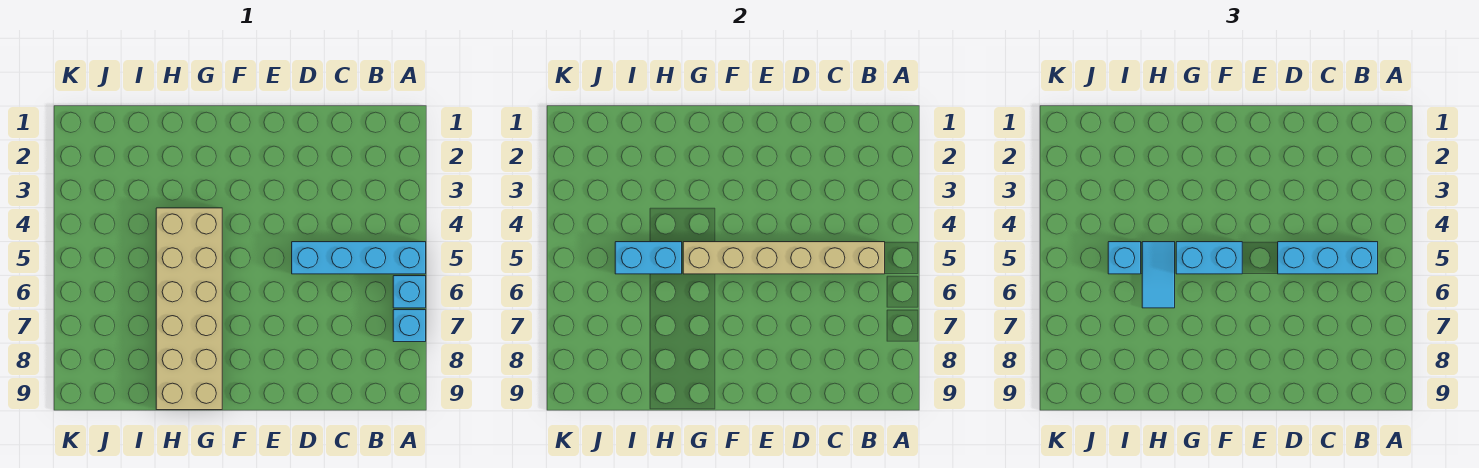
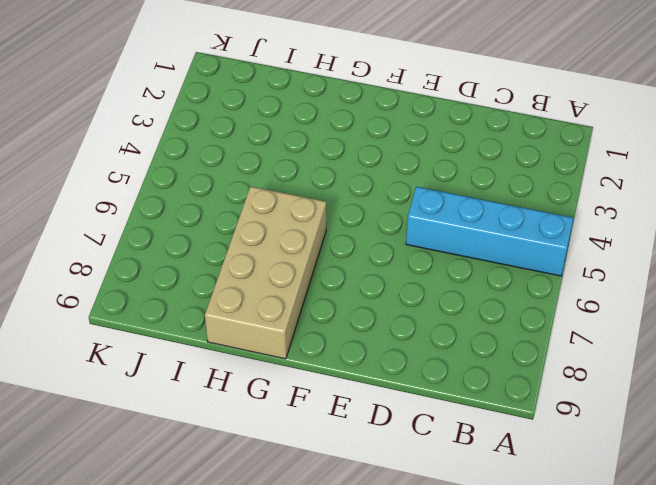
tan 2x4 brick [205,186,326,359] -> tan 2x6 brick [156,208,222,410]
none -> cyan 1x1 brick [393,276,426,308]
none -> cyan 1x1 brick [393,310,426,342]

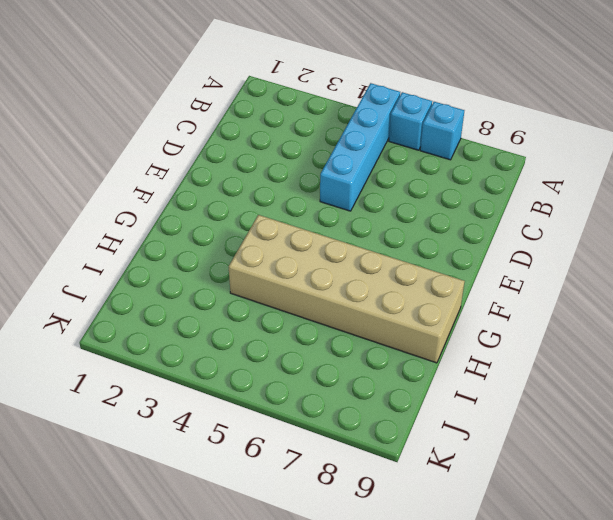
none -> tan 1x6 brick [683,242,885,274]
none -> cyan 1x2 brick [615,242,682,274]

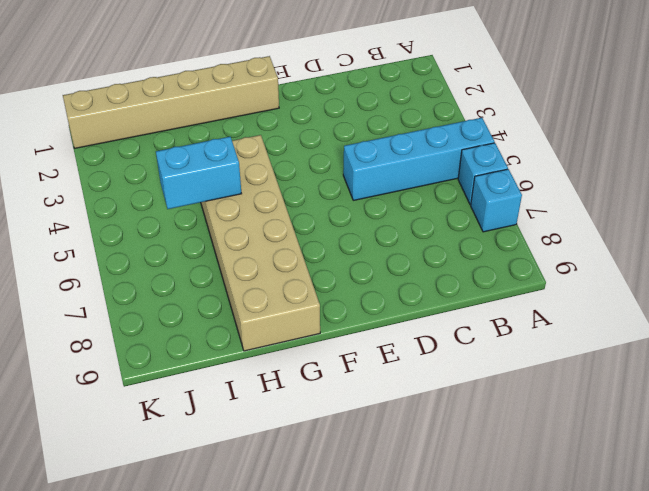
tan 1x6 brick [63,56,279,148] -> tan 1x6 brick moved to [683,242,885,274]
none -> cyan 1x3 brick [1278,242,1378,274]
none -> cyan 1x2 brick [1176,242,1242,274]

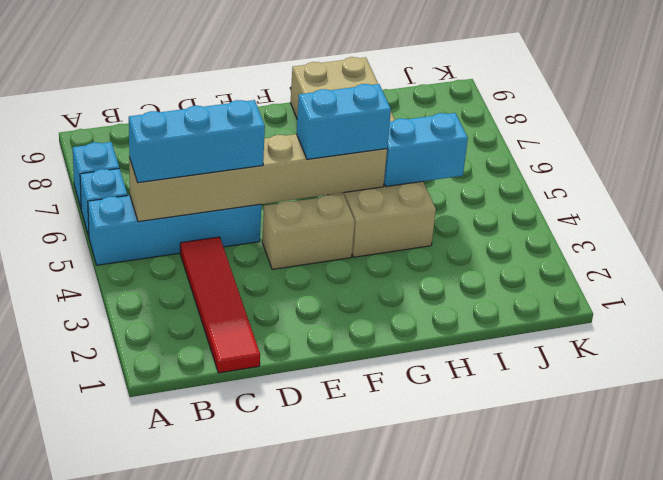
red 1x4 tile [180,237,260,373] -> none
tan 1x2 brick [262,194,355,269] -> none
none -> cyan 1x2 tile [1142,242,1175,308]
none -> cyan 1x1 brick [1108,242,1141,274]

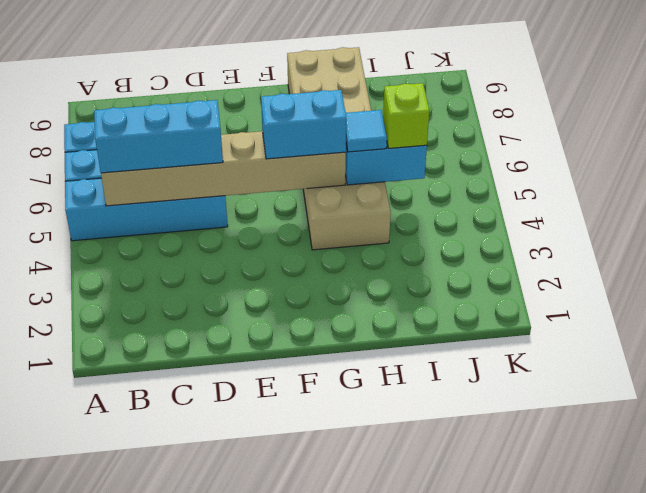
cyan 1x1 tile [346,110,387,152] -> cyan 1x2 tile [1142,242,1175,308]
lime 1x1 brick [383,83,429,148] -> cyan 1x1 brick [1108,242,1141,274]

